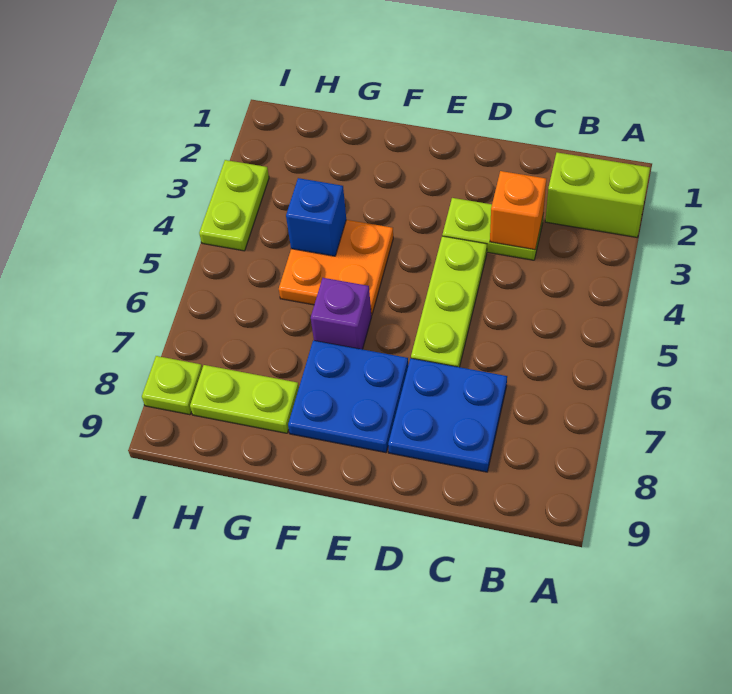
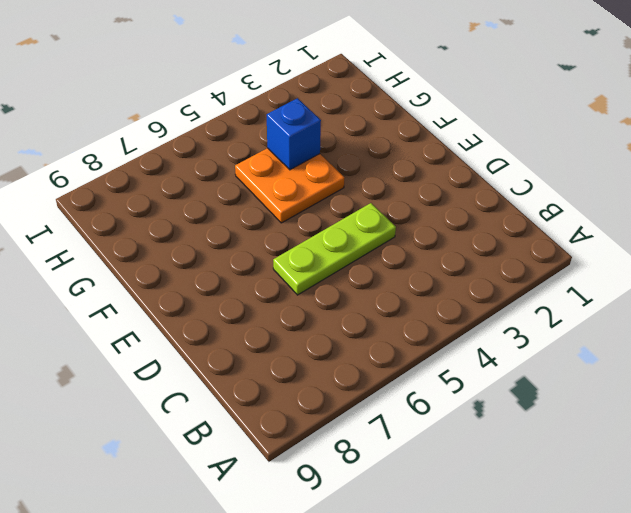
none -> lime 1x2 brick [545,152,650,237]
none -> lime 1x2 plate [442,198,543,260]
none -> blue 2x2 plate [388,358,507,472]

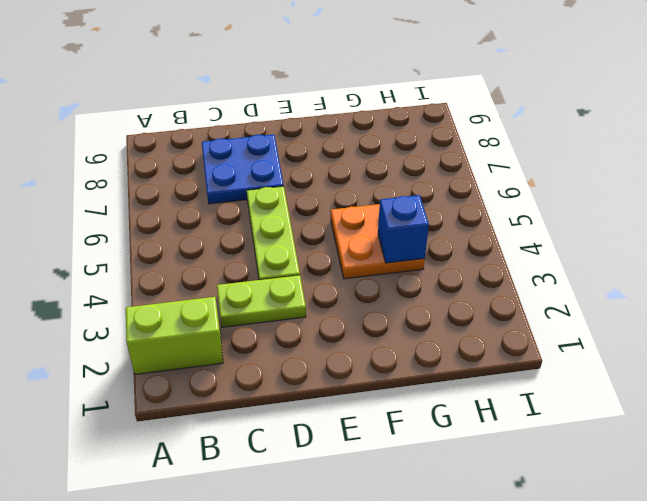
none -> blue 2x2 plate [288,340,408,453]
none -> purple 1x1 brick [311,278,371,349]
none -> lime 1x2 plate [190,365,299,433]

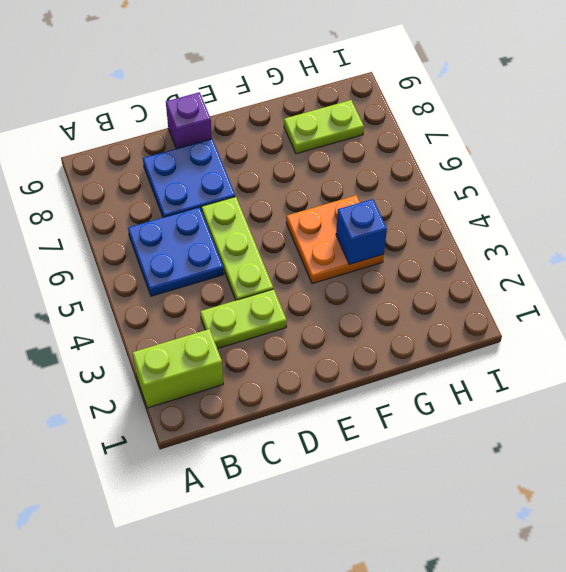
blue 2x2 plate [128,207,224,296] -> blue 2x2 plate moved to [288,340,408,453]
purple 1x1 brick [166,92,212,149] -> purple 1x1 brick moved to [311,278,371,349]
none -> lime 1x2 plate [199,160,269,251]
none -> lime 1x1 plate [142,356,202,415]
none -> orange 1x1 brick [490,171,546,250]

